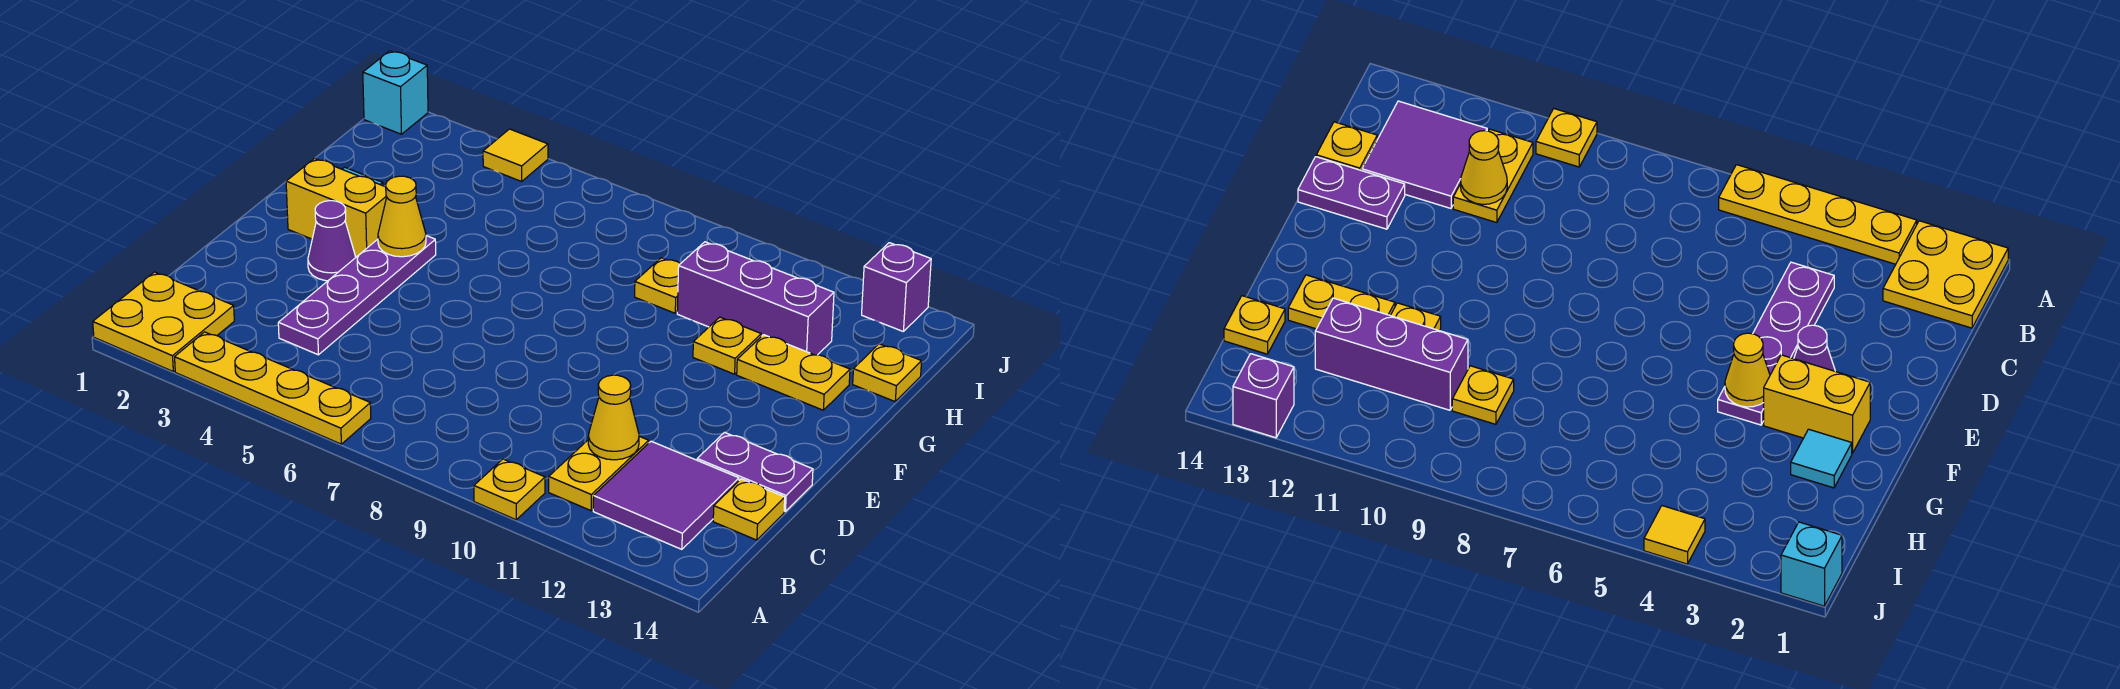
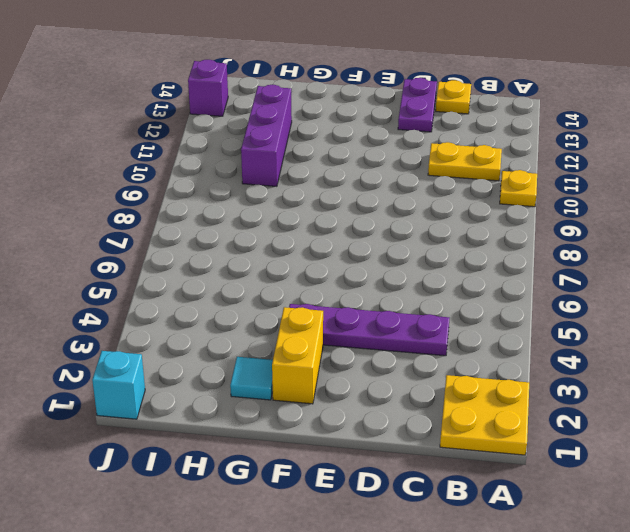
none -> yellow 1x4 plate [175,332,371,444]
none -> purple 2x2 tile [593,441,739,549]
none -> purple 1x1 cone [308,201,356,281]

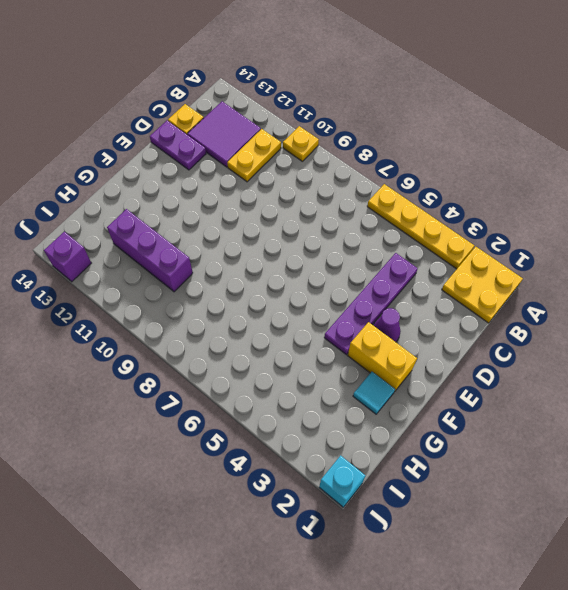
none -> yellow 1x1 plate [693,317,761,374]
none -> yellow 1x2 plate [737,335,850,410]
none -> yellow 1x1 plate [635,258,681,313]

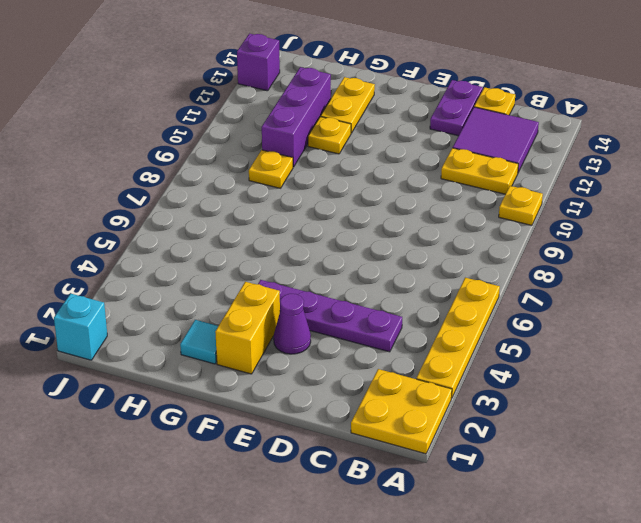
none -> yellow 1x1 plate [853,344,922,401]
none -> yellow 1x1 tile [483,129,548,181]
none -> yellow 1x1 cone [588,375,639,460]

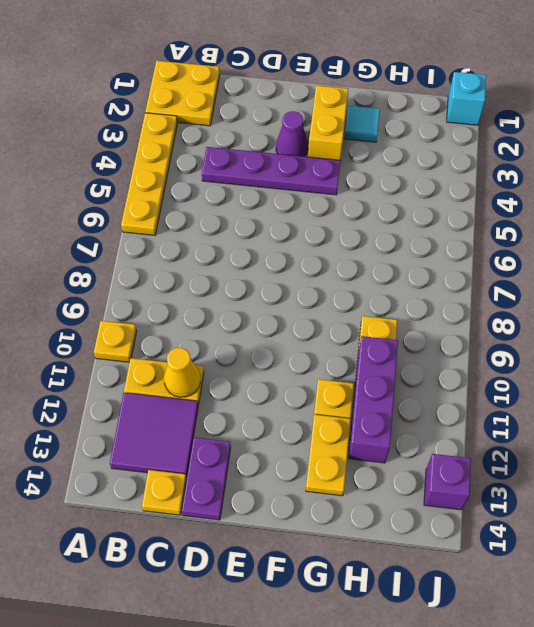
none -> yellow 1x1 plate [853,344,922,401]
none -> yellow 1x1 tile [483,129,548,181]
none -> yellow 1x1 cone [378,176,426,257]

